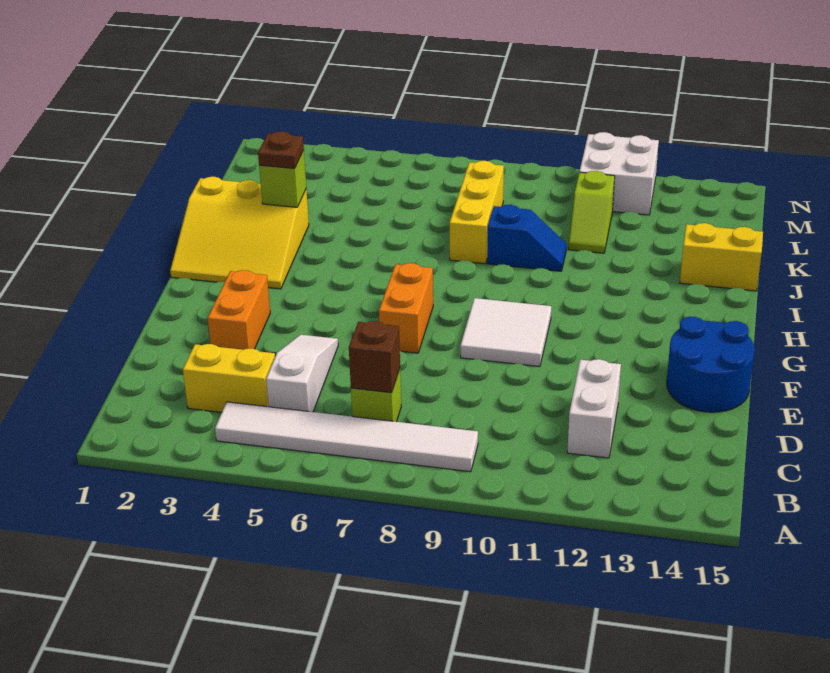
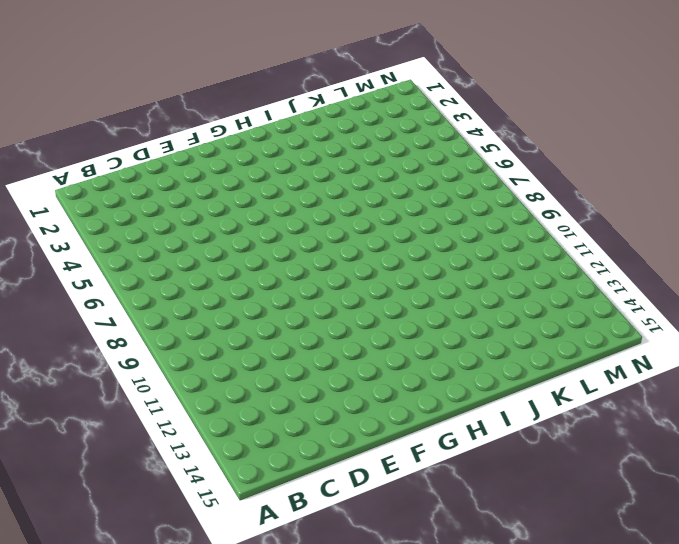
none -> white 1x6 tile [215,402,478,472]
none -> yellow 1x2 brick [183,344,275,412]
none -> white 1x3 slope [266,335,338,412]

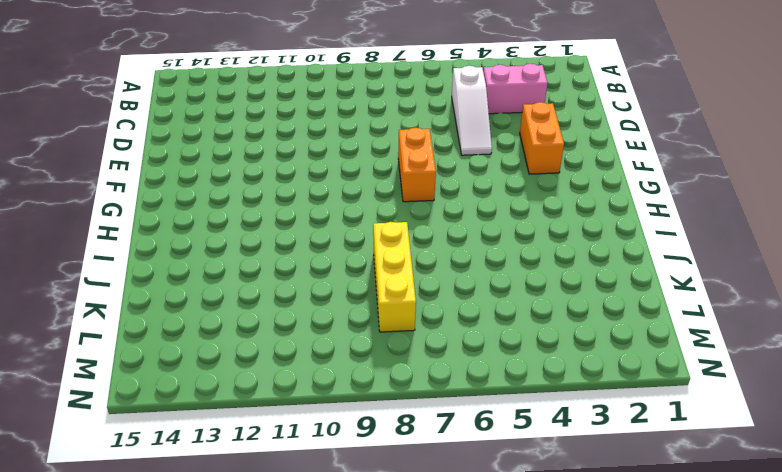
pink 1x2 brick [483,64,547,114] -> yellow 1x2 brick [183,344,275,412]
none -> white 1x6 tile [215,402,478,472]
none -> lime 1x1 brick [351,369,401,422]
none -> white 1x2 brick [567,359,621,458]

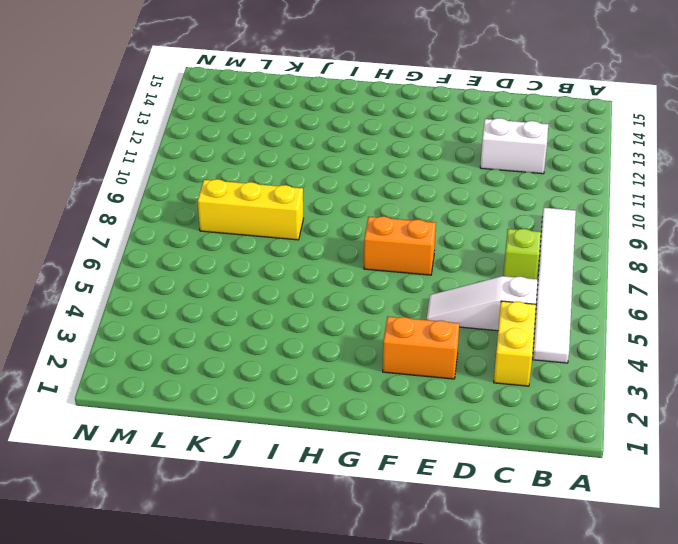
none -> blue 2x2 round brick [667,317,755,412]
none -> white 2x2 tile [460,298,551,367]
none -> yellow 3x3 slope [170,177,309,289]

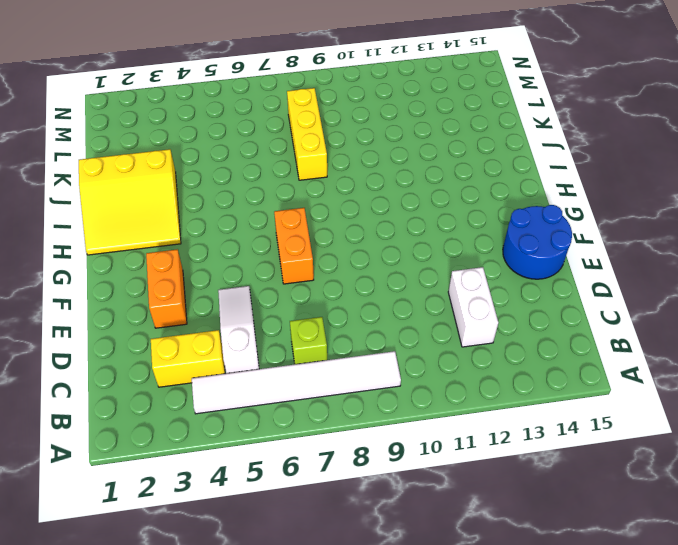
none -> white 2x2 tile [460,298,551,367]
none -> blue 1x2 slope [487,205,567,271]
none -> yellow 1x2 brick [680,223,763,291]

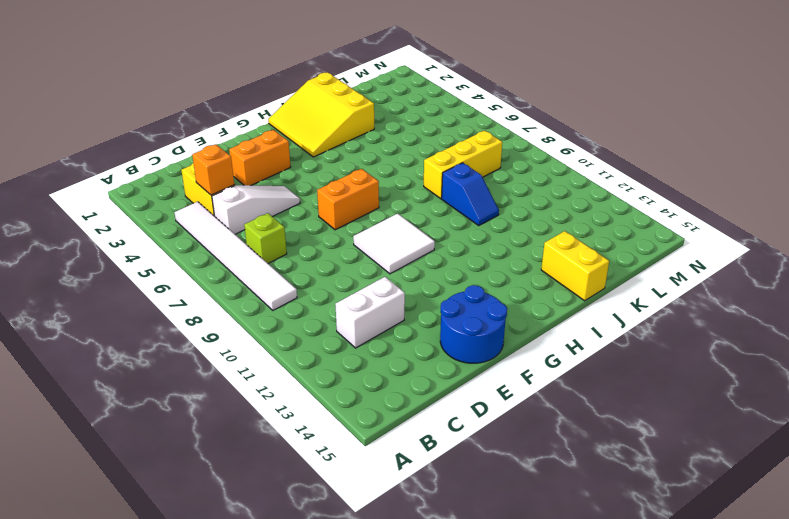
orange 1x1 brick [192,144,234,195] -> none
none -> lime 1x2 slope [568,171,615,253]
none -> white 2x2 brick [579,132,659,215]
none -> brown 1x1 brick [349,321,400,393]

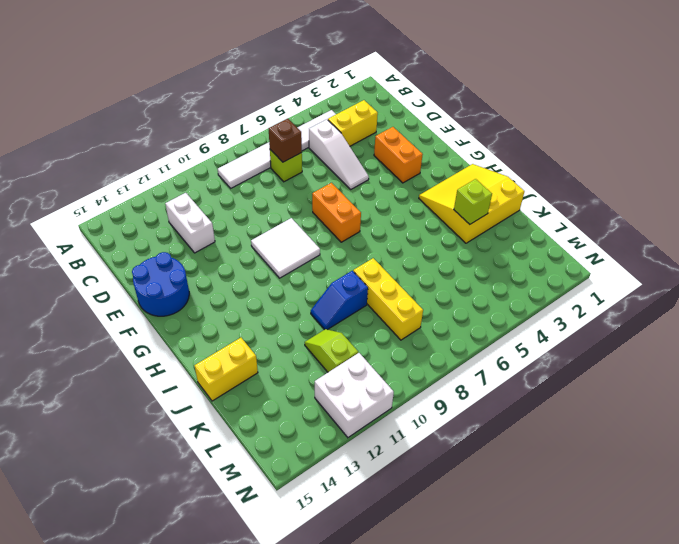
none -> brown 1x1 plate [258,131,304,169]

